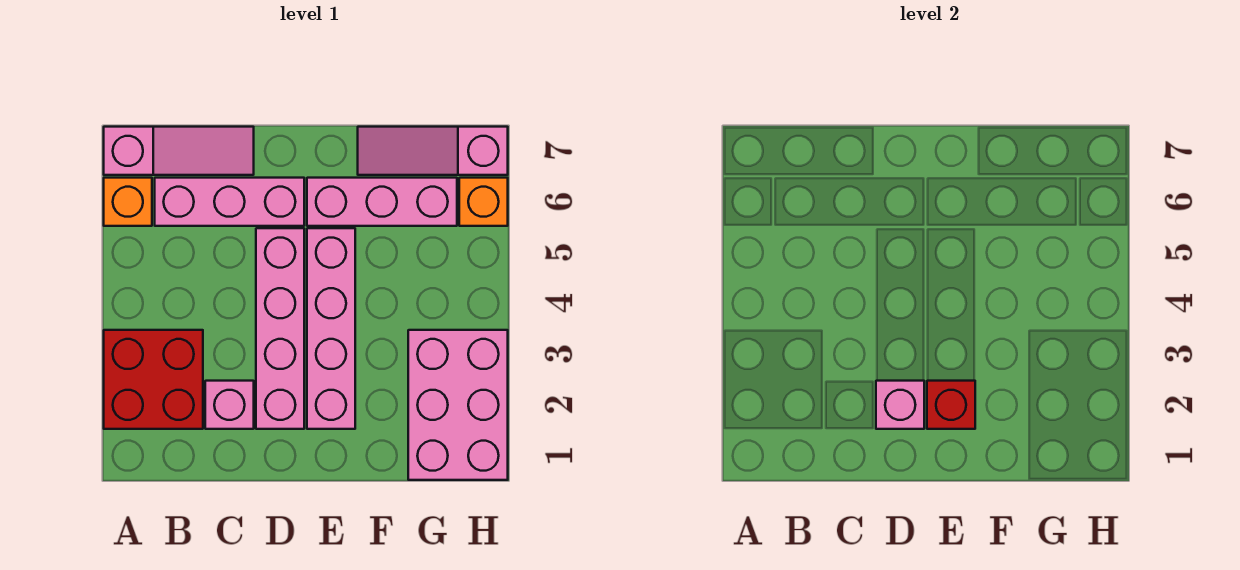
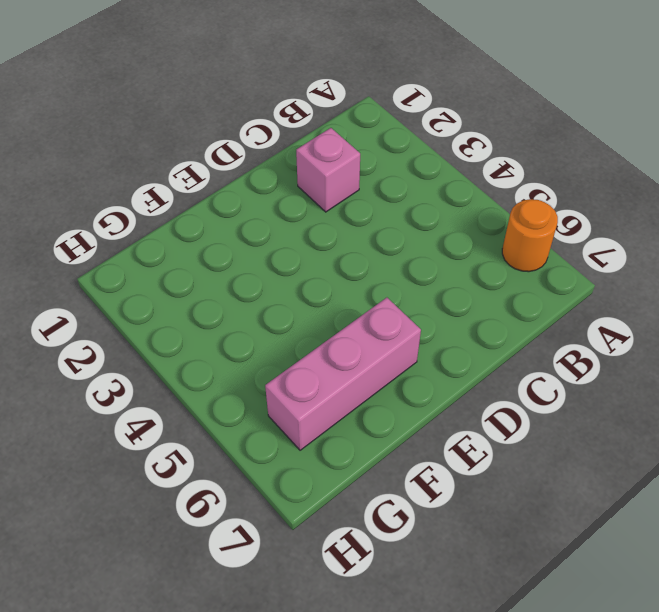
orange 1x1 round brick [502,199,558,272] -> orange 1x1 brick [104,178,152,226]
none -> red 2x2 brick [104,330,203,429]
none -> pink 1x3 slope [104,127,254,175]
none -> pink 1x3 brick [155,178,304,226]

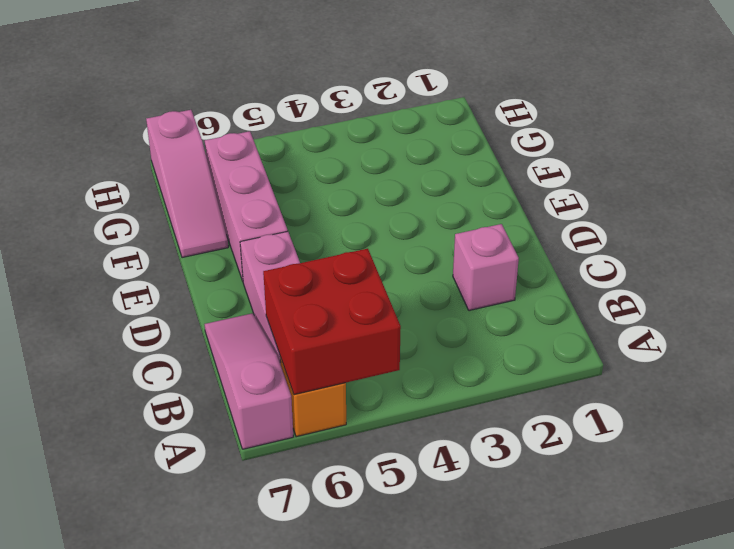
red 2x2 brick [263,249,401,395] -> red 2x2 brick moved to [104,330,203,429]
none -> pink 1x4 brick [256,228,304,429]
none -> pink 1x4 brick [307,228,355,429]
none -> pink 2x3 brick [408,330,508,480]

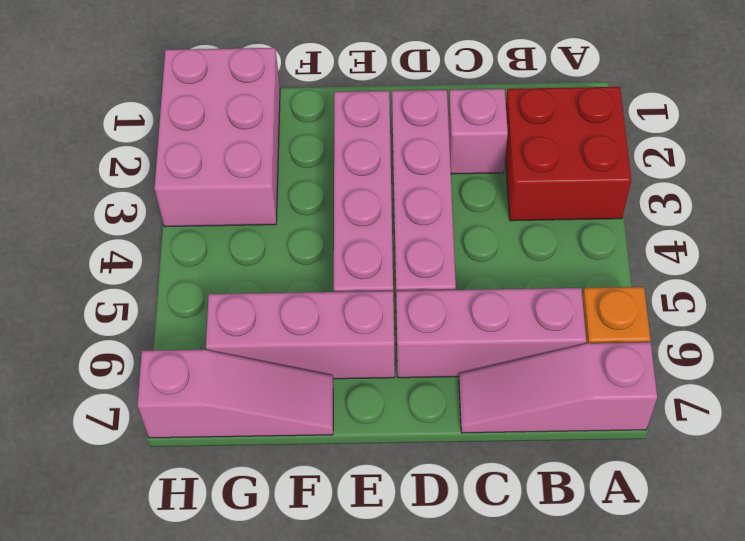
none -> orange 1x1 brick [459,178,508,226]
none -> pink 1x1 brick [876,381,924,429]
none -> red 1x1 brick [927,381,975,429]

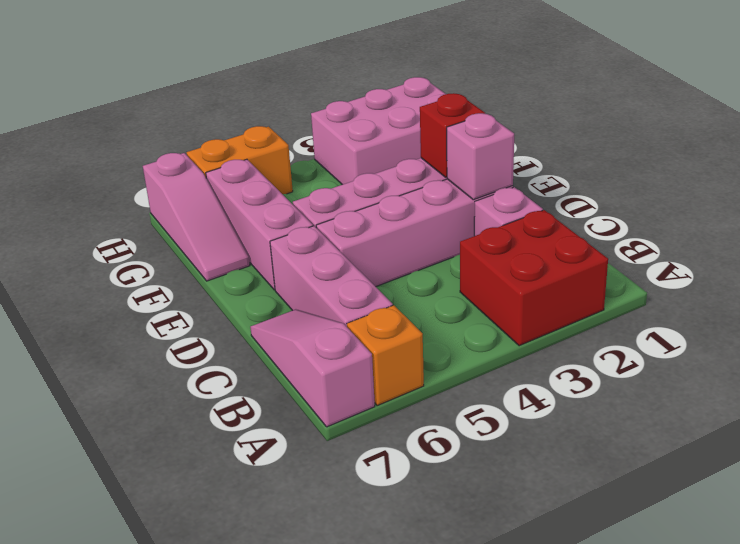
orange 1x2 brick [187,126,293,194] -> orange 1x1 brick [459,178,508,226]

